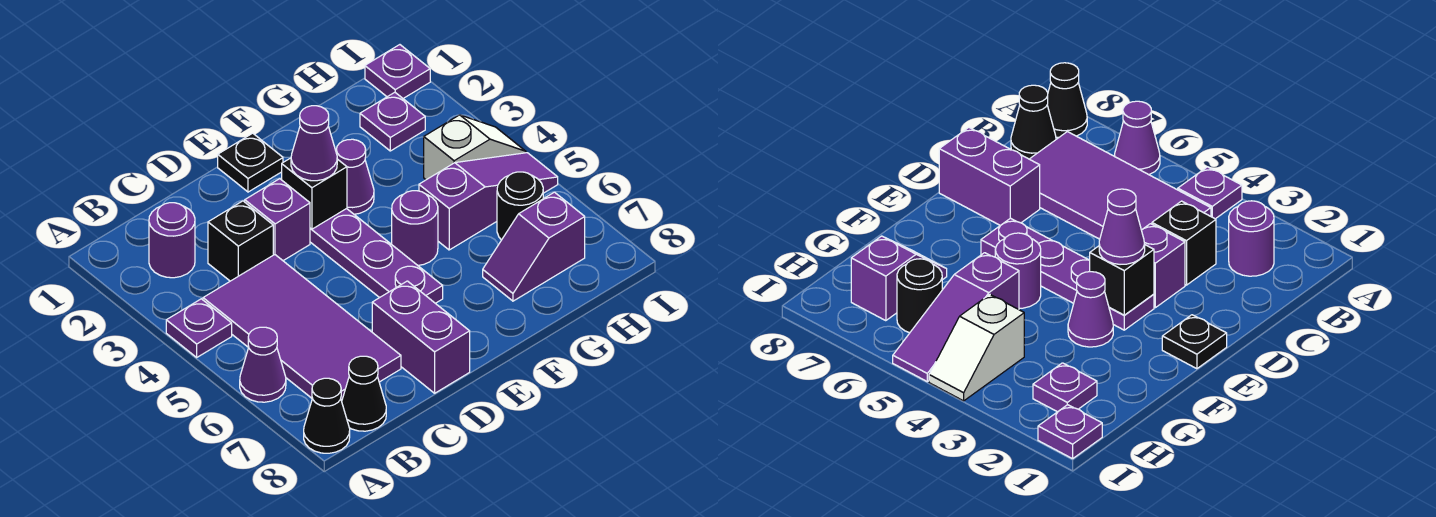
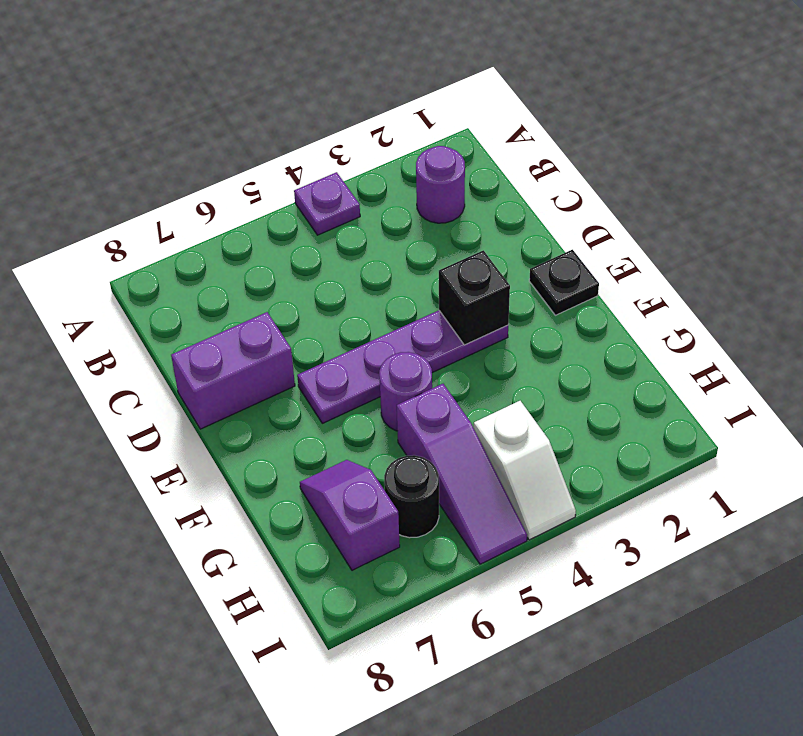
none -> purple 1x1 cone [240,327,286,402]
none -> black 1x1 cone [304,378,350,453]
none -> purple 2x4 tile [203,255,401,401]

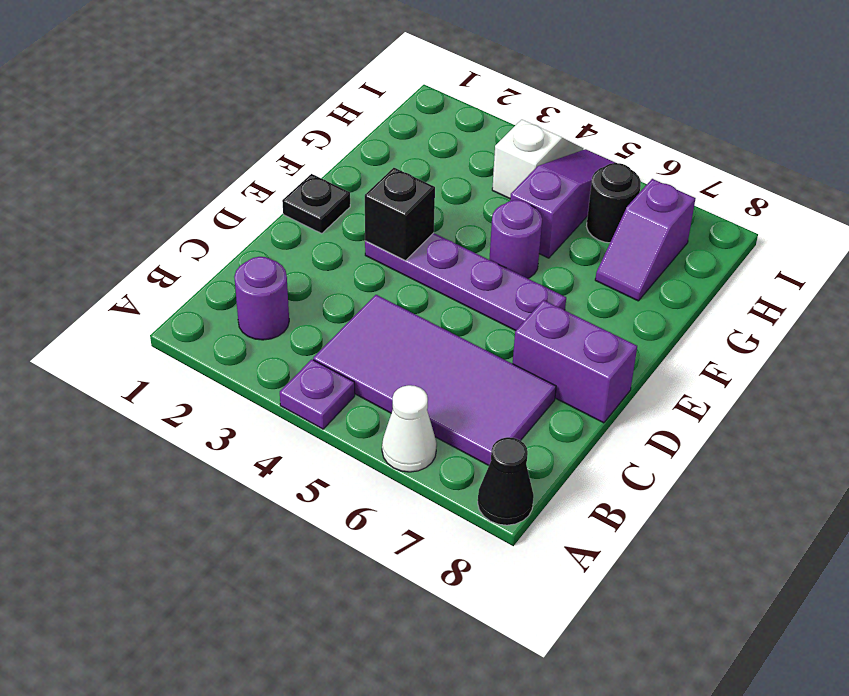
white 1x1 cone [382,385,437,472] -> purple 1x1 cone [240,327,286,402]
none -> black 1x1 cone [342,356,386,431]
none -> black 1x1 brick [208,201,273,281]
none -> purple 1x1 brick [245,179,310,261]

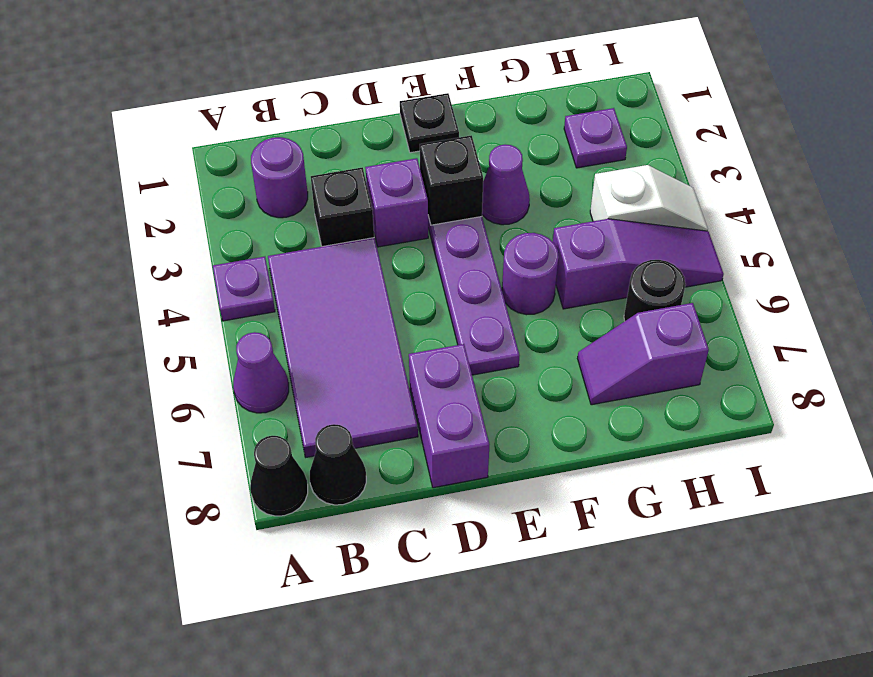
none -> purple 1x1 plate [365,45,430,98]
none -> purple 1x1 cone [291,106,337,181]

